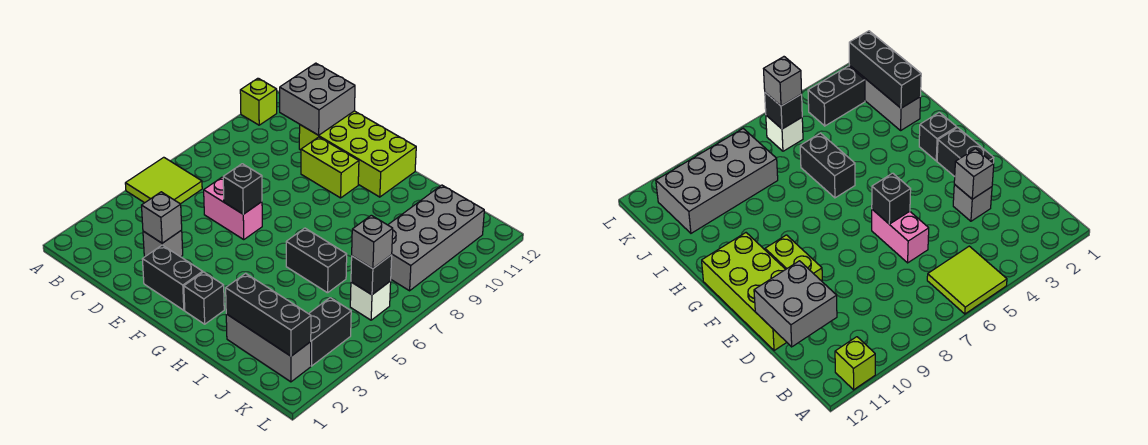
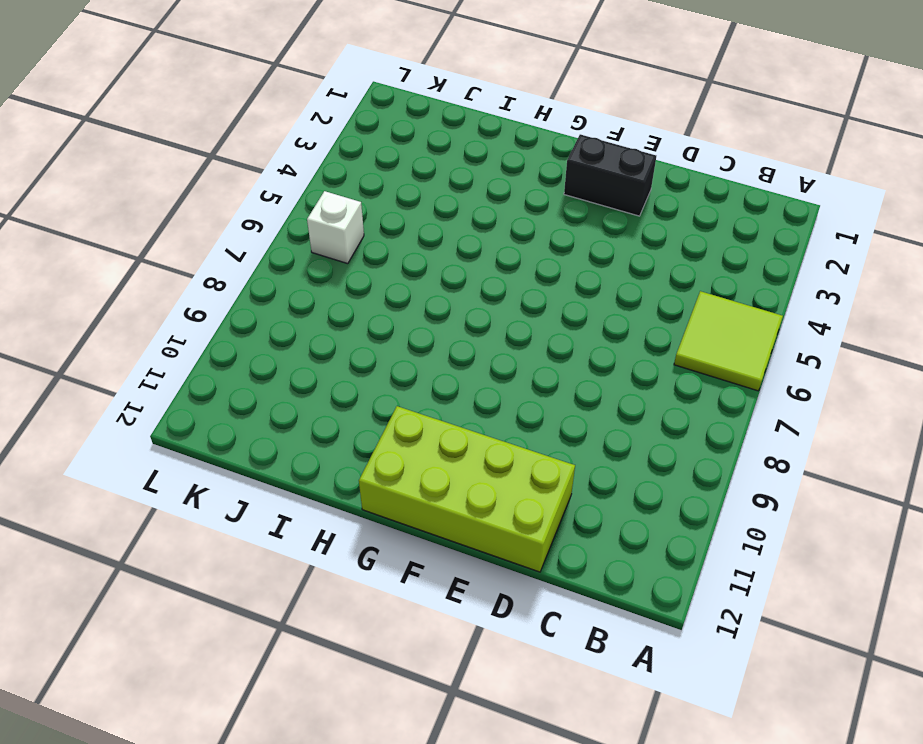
none -> lime 1x1 brick [240,78,277,125]
none -> grey 1x1 brick [143,230,183,257]
none -> pink 1x2 brick [204,177,262,239]

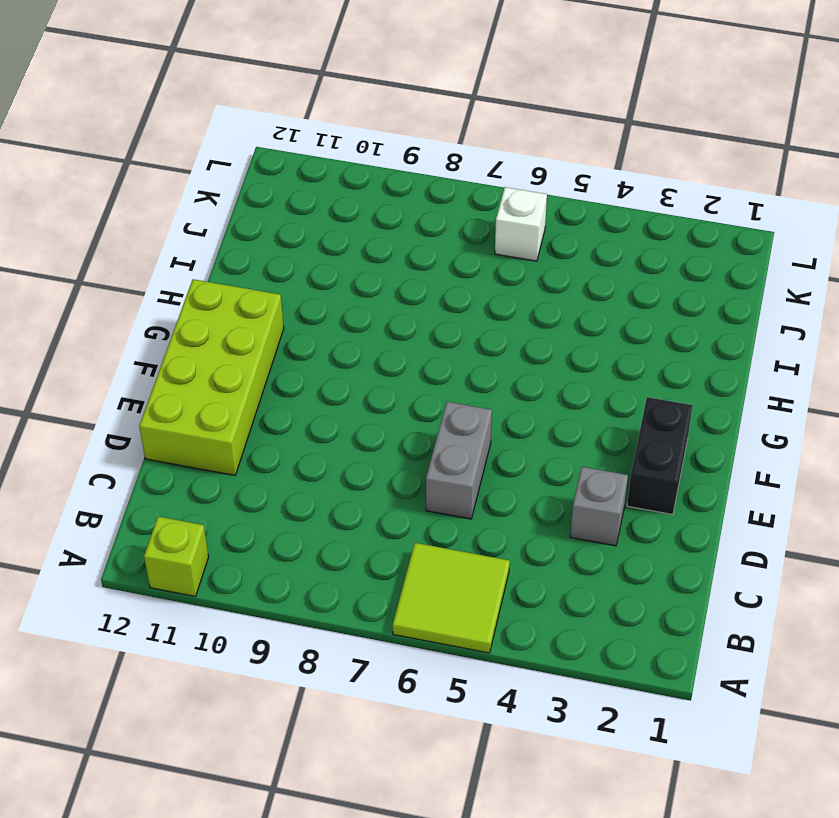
grey 1x2 brick [426,402,492,519] -> pink 1x2 brick [204,177,262,239]
none -> lime 1x2 brick [301,137,359,198]
none -> black 1x1 brick [184,272,224,324]
none -> black 1x2 brick [286,228,347,293]

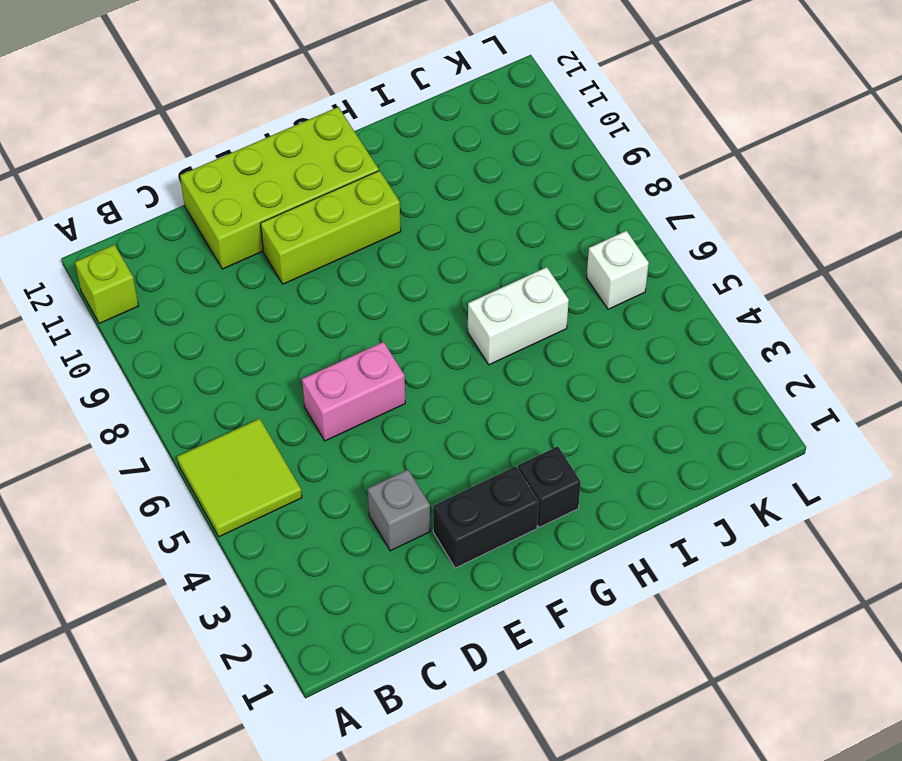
lime 1x3 brick [261,171,401,284] -> lime 1x2 brick [301,137,359,198]
white 1x2 brick [468,267,569,365] -> black 1x2 brick [286,228,347,293]
none -> grey 1x3 brick [226,314,311,382]
none -> grey 2x4 brick [388,185,484,291]
none -> black 1x2 brick [309,298,351,366]

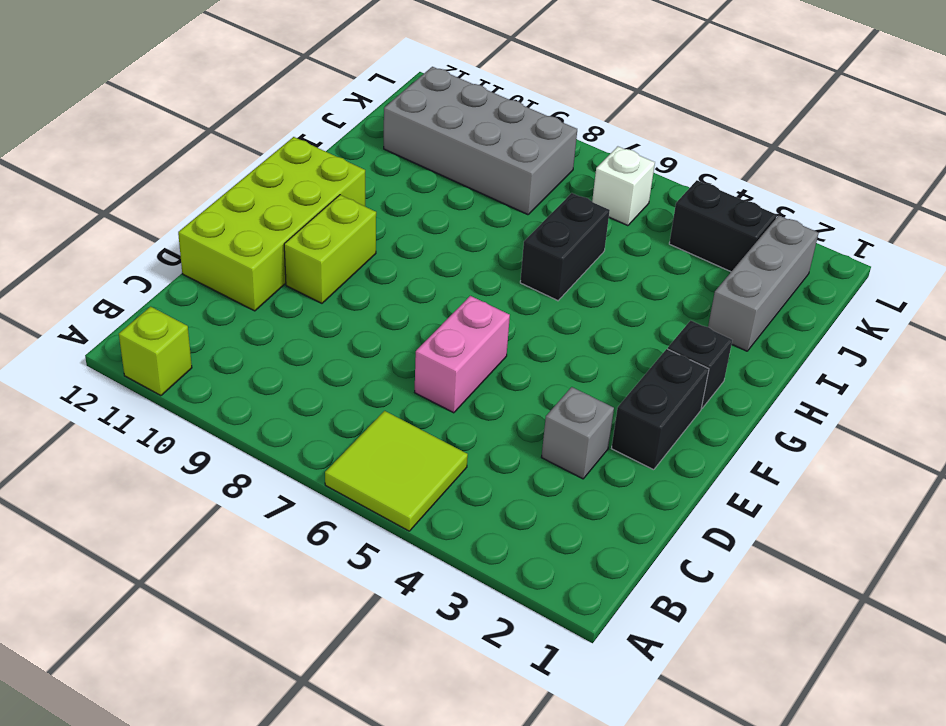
none -> grey 2x2 brick [280,63,355,135]
none -> grey 1x1 brick [142,192,182,243]
none -> black 1x1 brick [223,164,262,214]

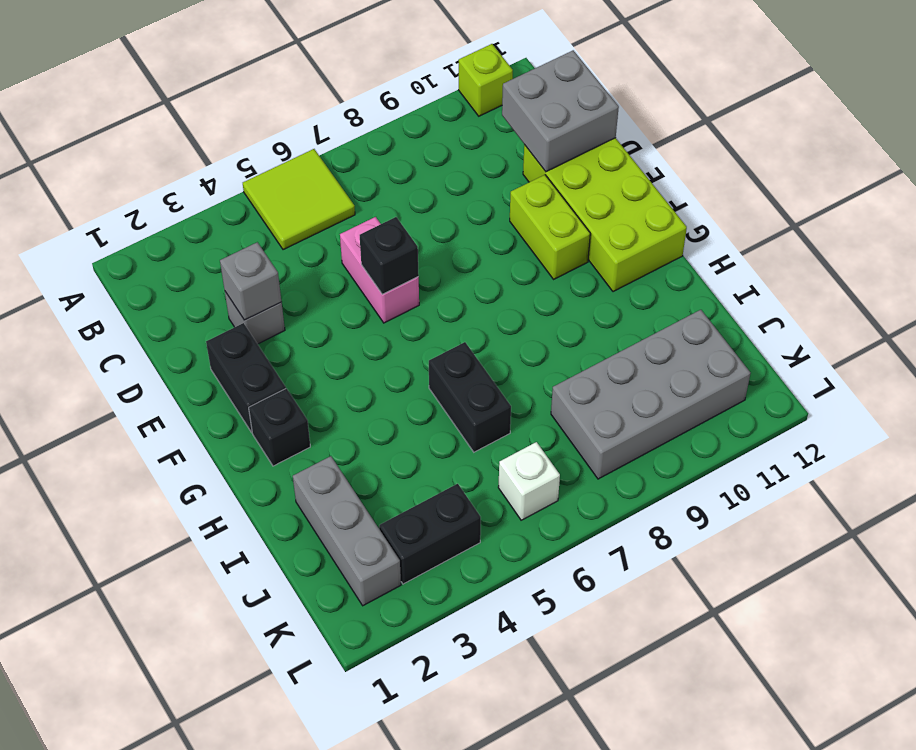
none -> black 1x3 brick [226,273,311,356]
none -> black 1x1 brick [351,255,392,295]
none -> grey 1x1 brick [352,215,393,269]

